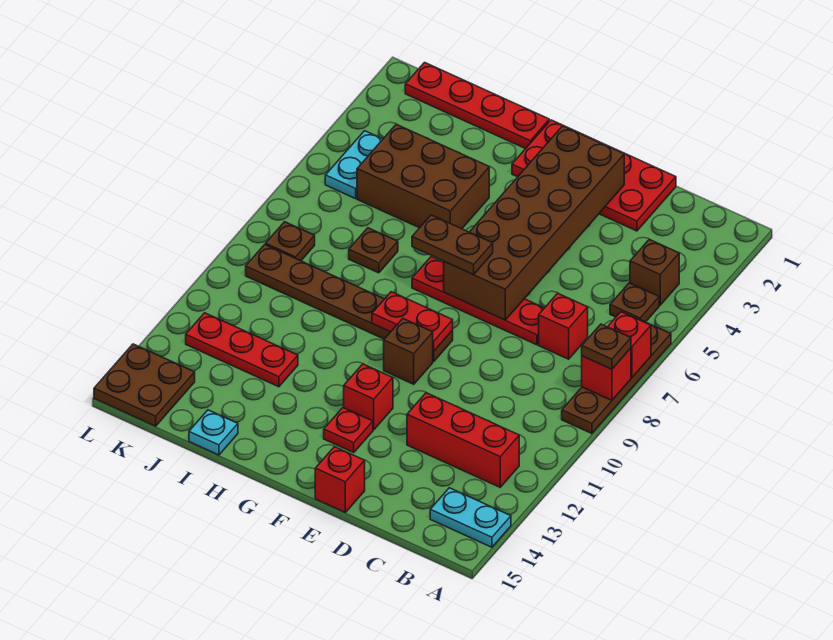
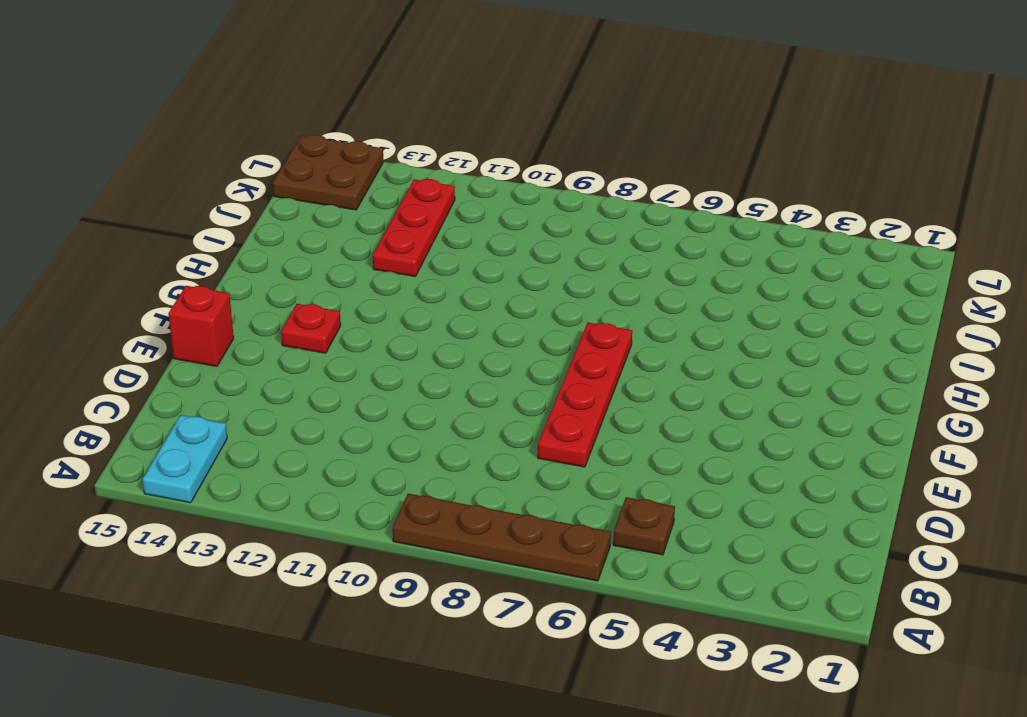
none -> brown 1x1 brick [630,239,679,305]
none -> red 1x3 brick [407,393,519,487]
none -> red 1x1 brick [539,293,588,359]

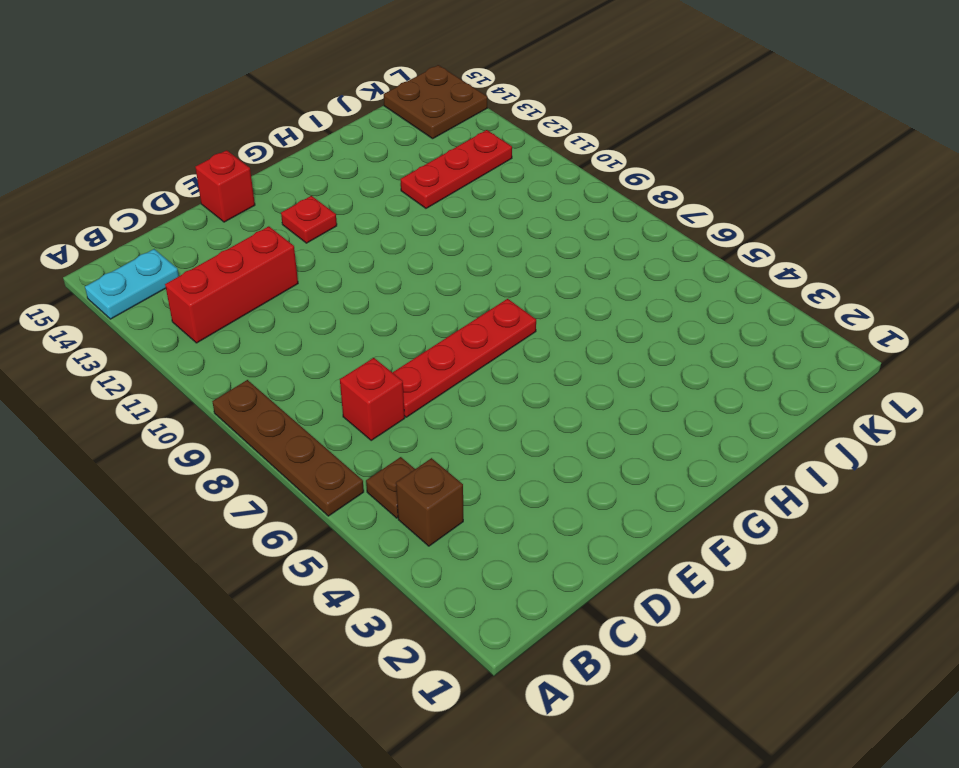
none -> red 2x4 plate [512,120,676,231]
none -> brown 1x6 plate [246,245,453,361]
none -> brown 1x1 brick [384,319,433,384]

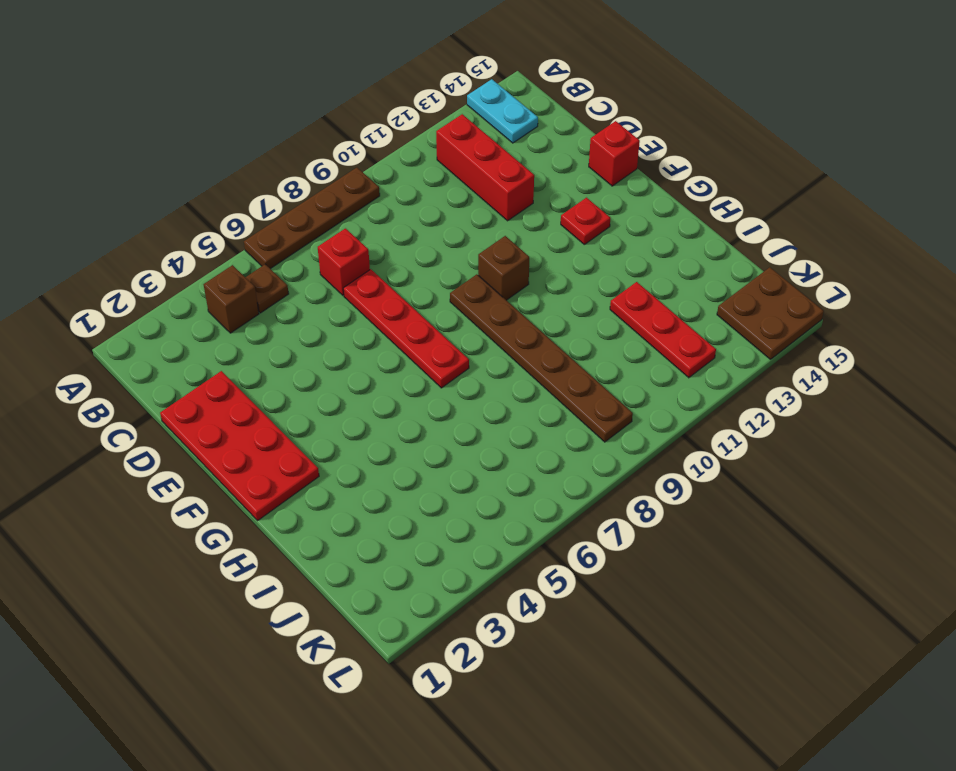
none -> red 1x1 brick [344,364,393,430]
none -> red 1x4 plate [405,62,549,149]
none -> brown 2x3 brick [357,124,489,229]

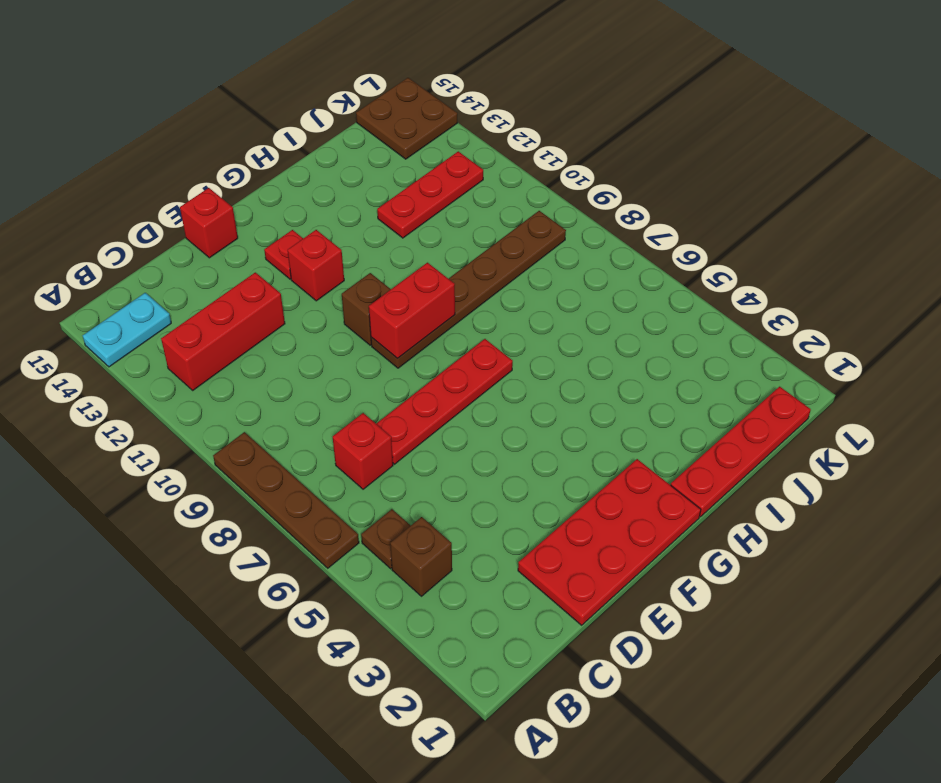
red 1x2 brick [369,263,455,359] -> red 1x2 plate [372,292,453,351]
none -> brown 2x3 brick [357,124,489,229]
none -> brown 1x1 plate [349,228,398,273]
none -> cyan 1x1 plate [189,410,238,455]

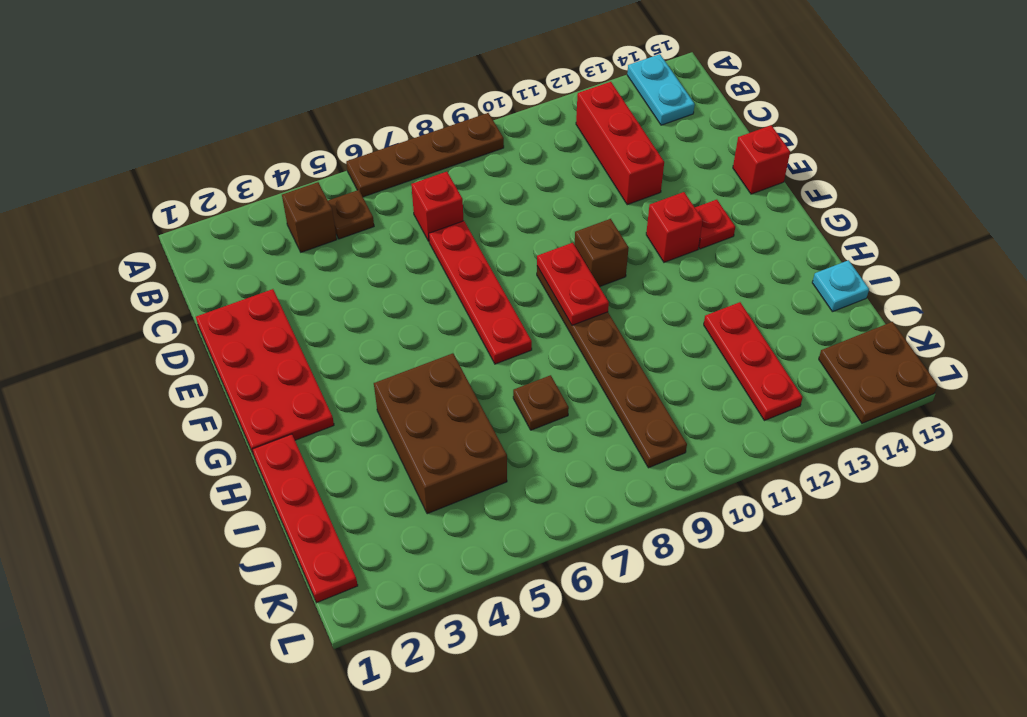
none -> cyan 1x2 plate [325,131,383,199]
none -> brown 1x1 plate [266,222,315,261]
none -> red 1x1 brick [608,312,651,378]

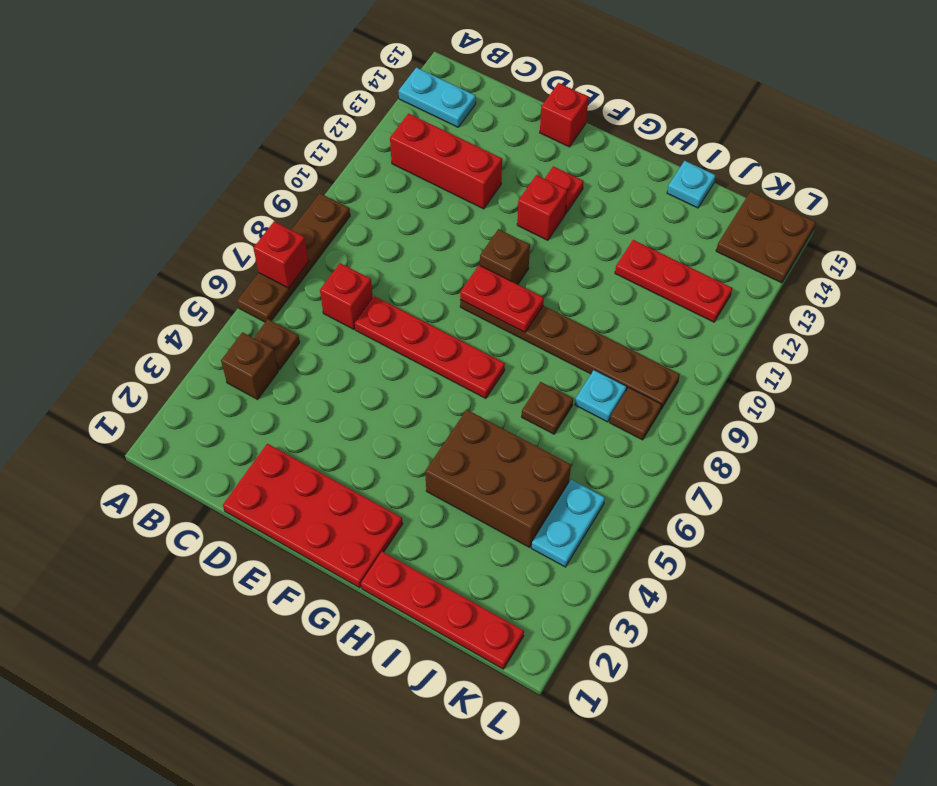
cyan 1x1 plate [575,370,627,422] -> none
none -> red 1x1 brick [582,348,631,400]
none -> brown 2x6 brick [444,126,624,320]
none -> brown 1x1 plate [582,324,631,369]

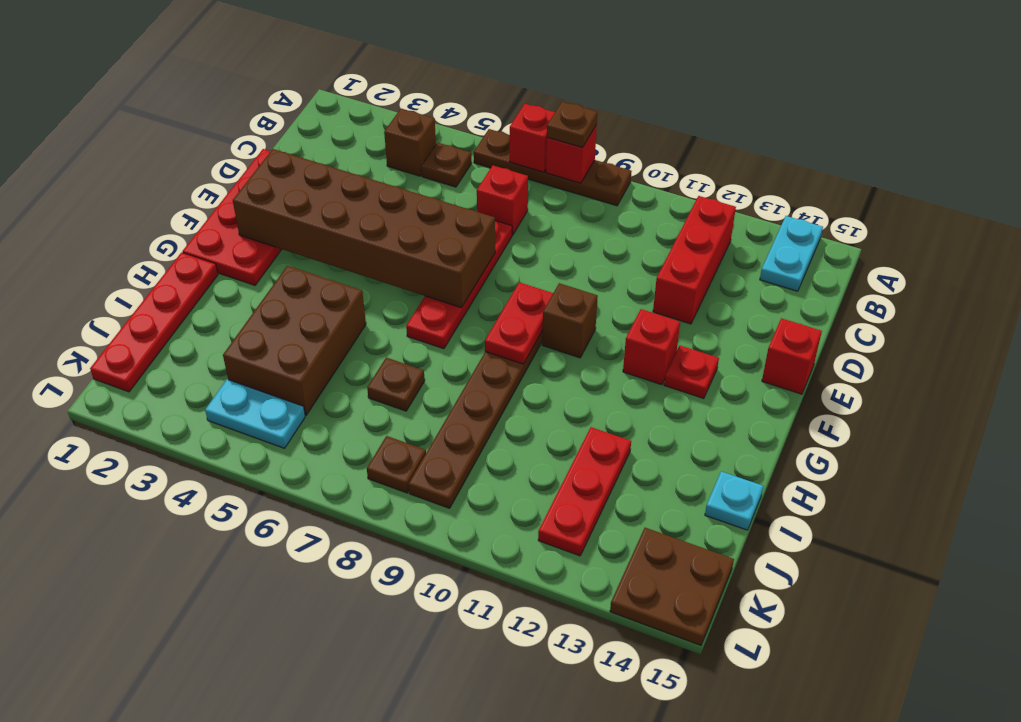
none -> brown 1x2 plate [412,215,493,275]

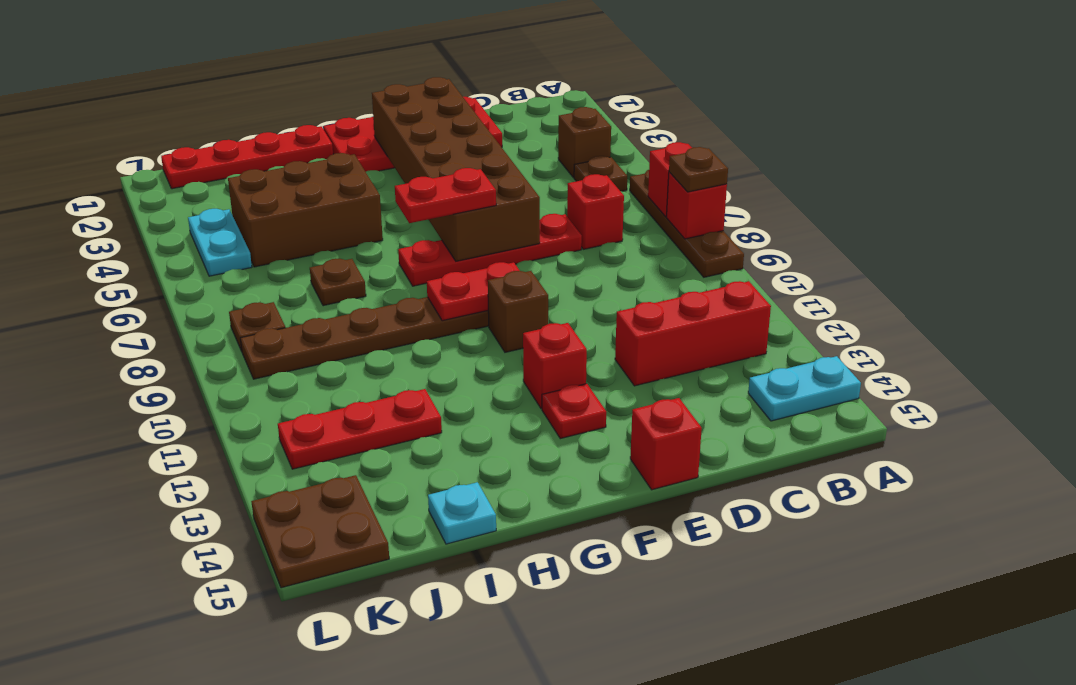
red 1x2 plate [395,168,496,223] -> brown 1x2 plate [412,215,493,275]

